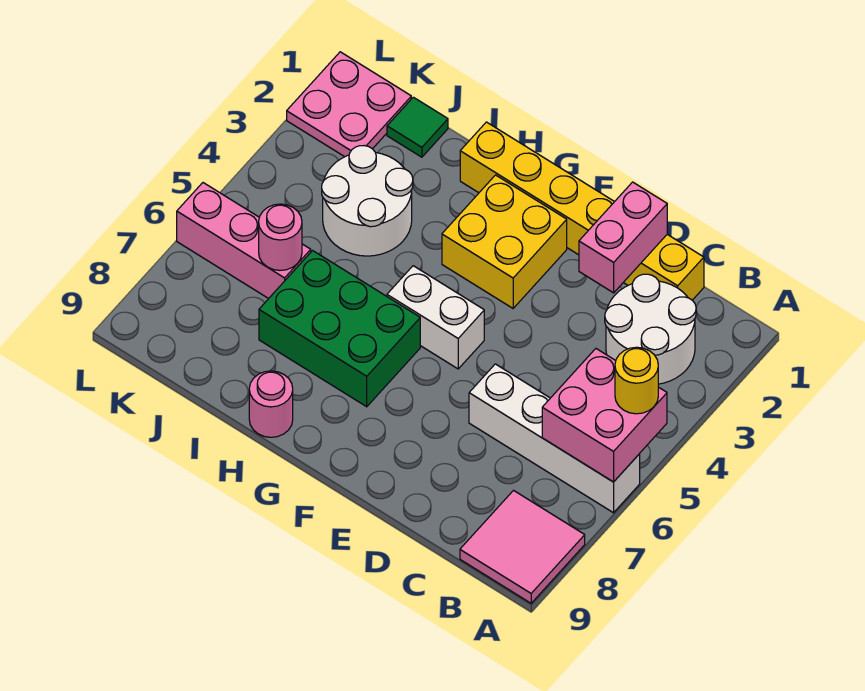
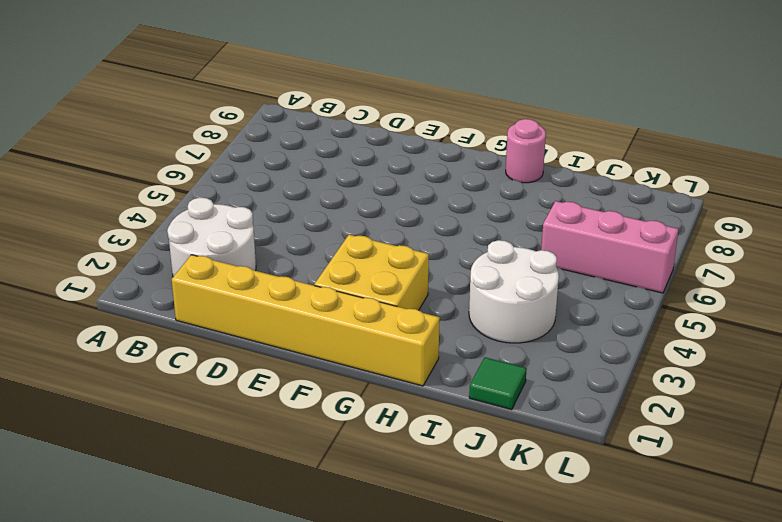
none -> white 1x4 brick [469,364,640,513]
none -> pink 2x2 tile [460,491,585,603]
none -> white 1x2 brick [387,266,484,369]

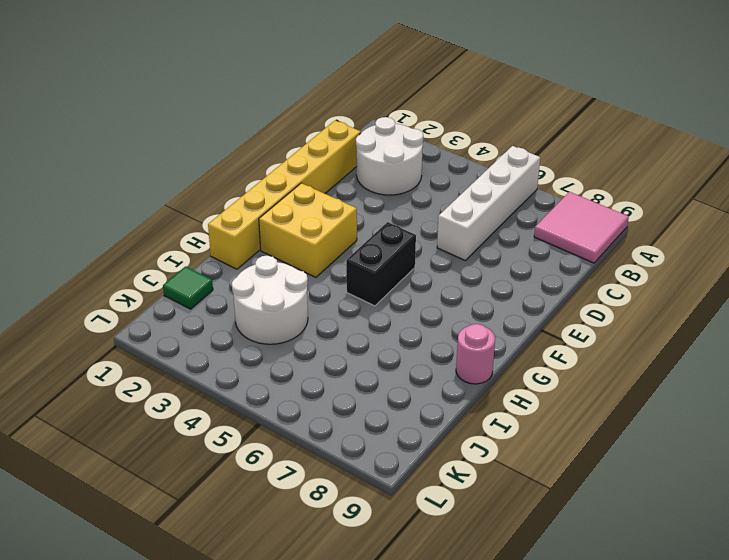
black 1x2 brick [346,222,416,306] -> white 1x2 brick [387,266,484,369]
none -> green 2x3 brick [259,251,420,407]
none -> pink 1x3 brick [177,183,311,299]
none -> pink 2x2 plate [287,52,411,157]

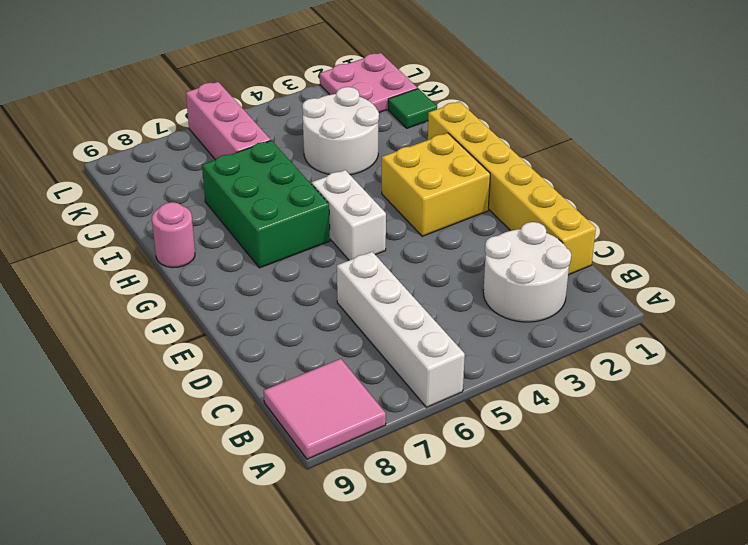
none -> pink 2x2 brick [542,349,667,482]
none -> pink 1x2 brick [579,182,667,293]
none -> pink 1x1 round brick [259,204,302,270]

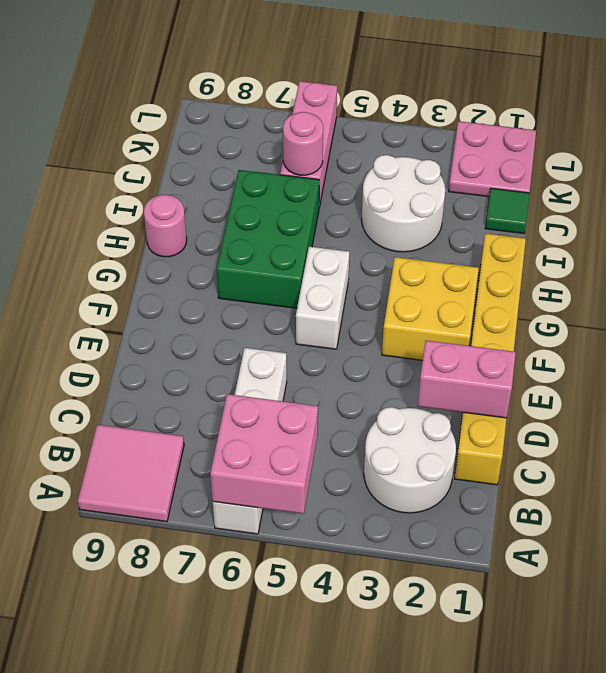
none -> yellow 1x1 round brick [615,347,658,414]

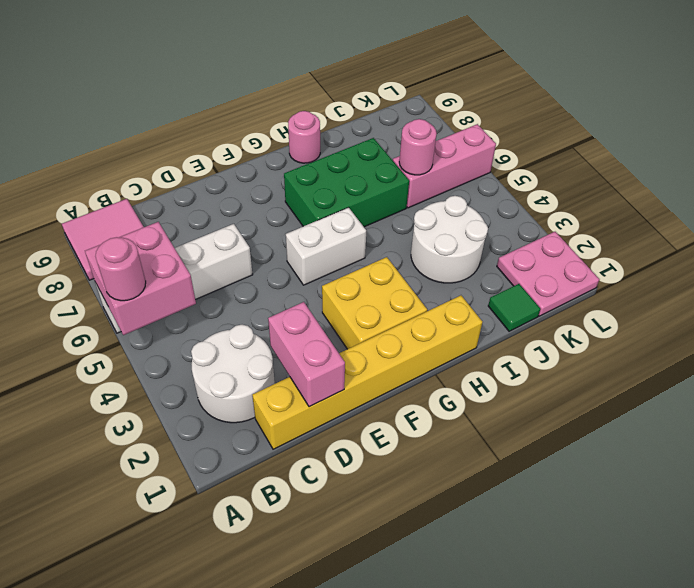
pink 1x1 round brick [95,237,146,301] -> yellow 1x1 round brick [615,347,658,414]

